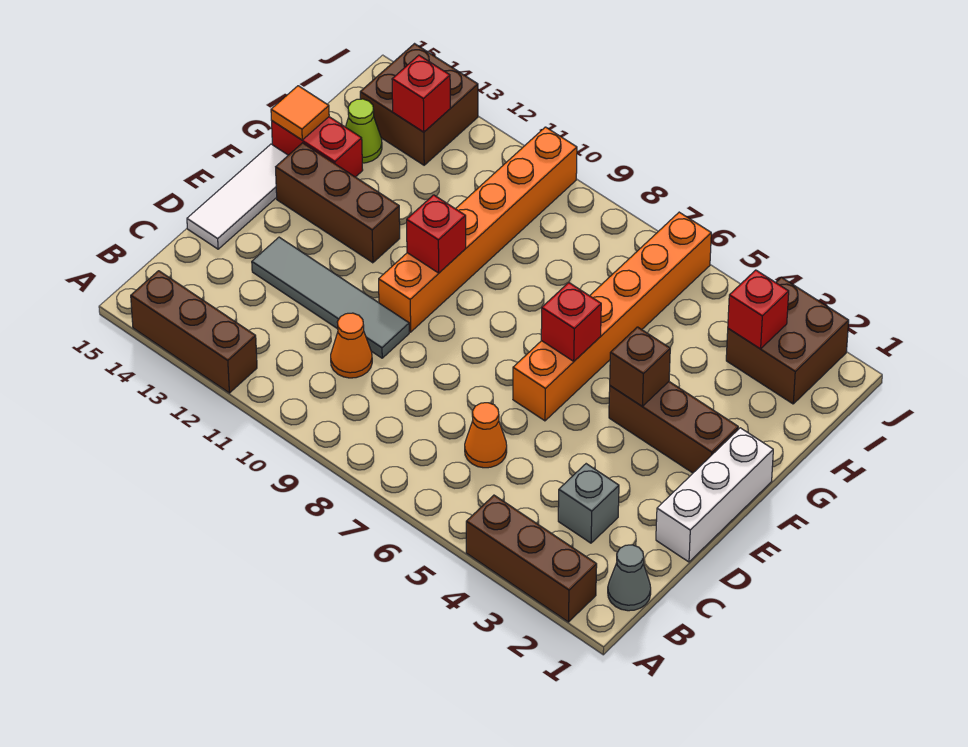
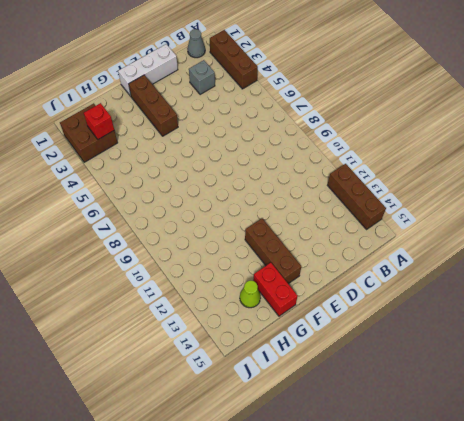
none -> orange 1x1 cone [465,403,507,468]
none -> orange 1x1 cone [331,313,372,378]
none -> grey 1x4 tile [252,237,409,358]

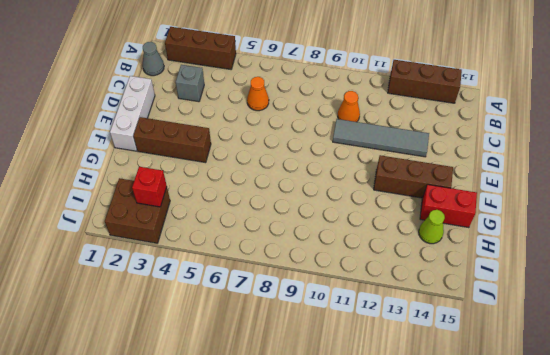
none -> white 1x3 tile [187,144,288,249]
none -> orange 1x6 brick [513,212,711,421]
none -> orange 1x6 brick [379,127,577,332]

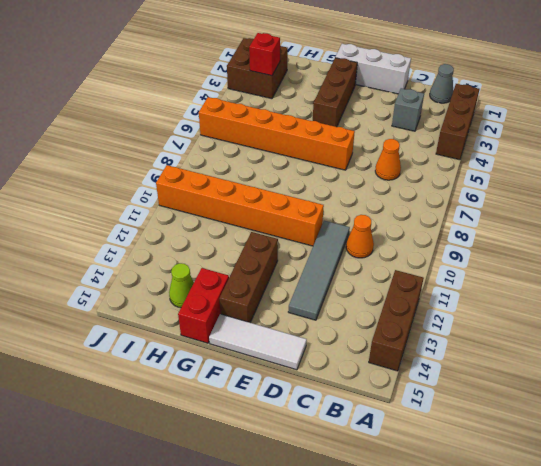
none -> brown 2x2 brick [360,44,478,165]
none -> brown 1x1 brick [610,327,670,406]
none -> red 1x1 brick [541,283,601,361]

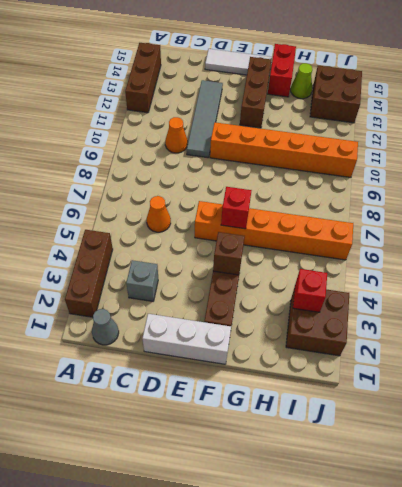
none -> red 1x1 brick [407,195,466,273]
none -> orange 1x1 tile [271,86,329,140]
none -> red 1x1 brick [392,55,450,132]

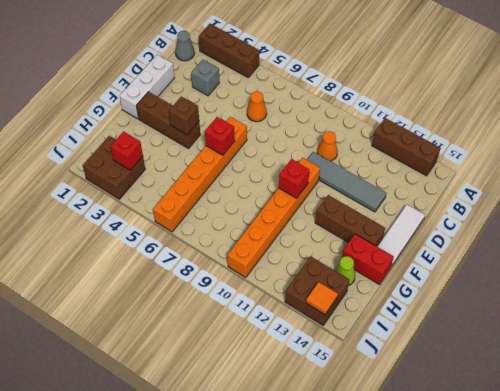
orange 1x1 tile [306,282,338,314] -> orange 1x1 tile moved to [271,86,329,140]
none -> red 1x1 brick [392,55,450,132]

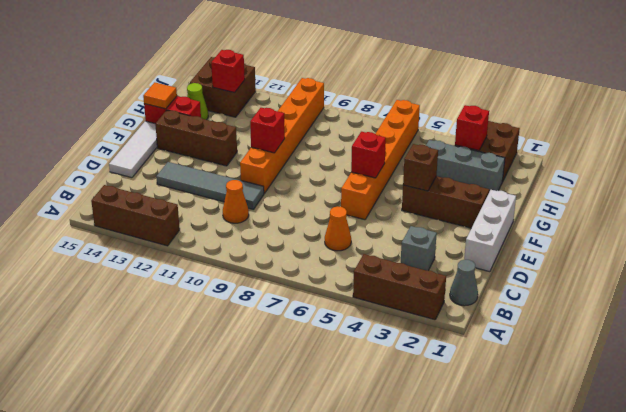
grey 1x3 brick [426,140,505,192] -> none

